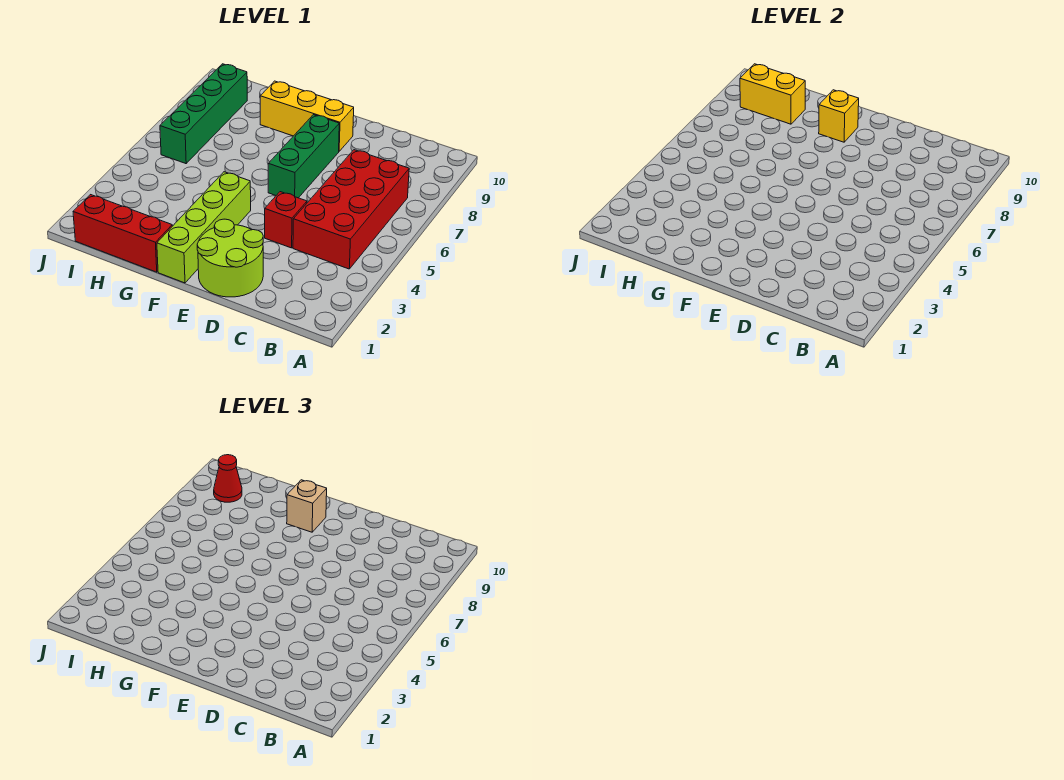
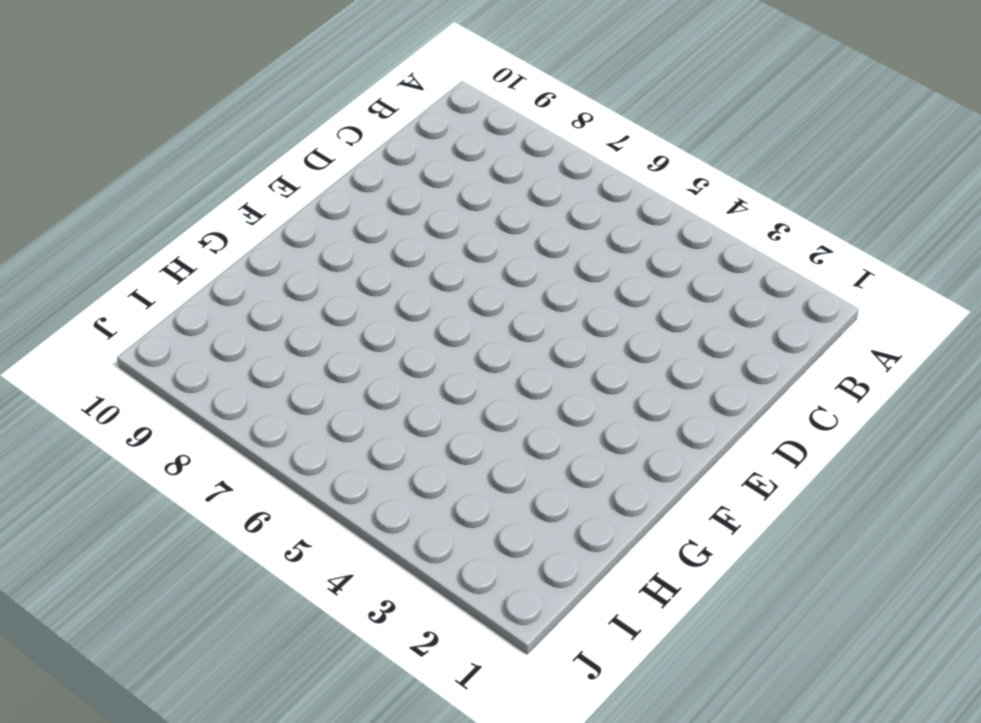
none -> red 2x4 brick [293,150,409,269]
none -> lime 2x2 round brick [197,219,263,297]
none -> red 1x1 brick [265,192,307,248]

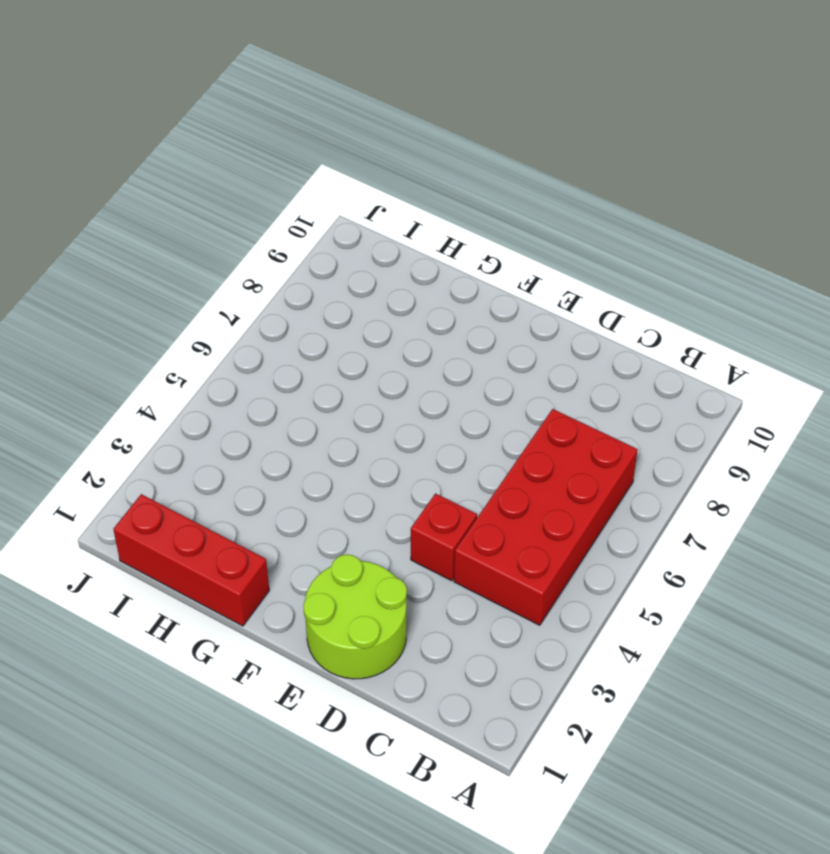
none -> green 1x3 brick [268,115,339,198]
none -> yellow 1x3 brick [260,81,354,151]
none -> lime 1x4 brick [157,172,251,283]

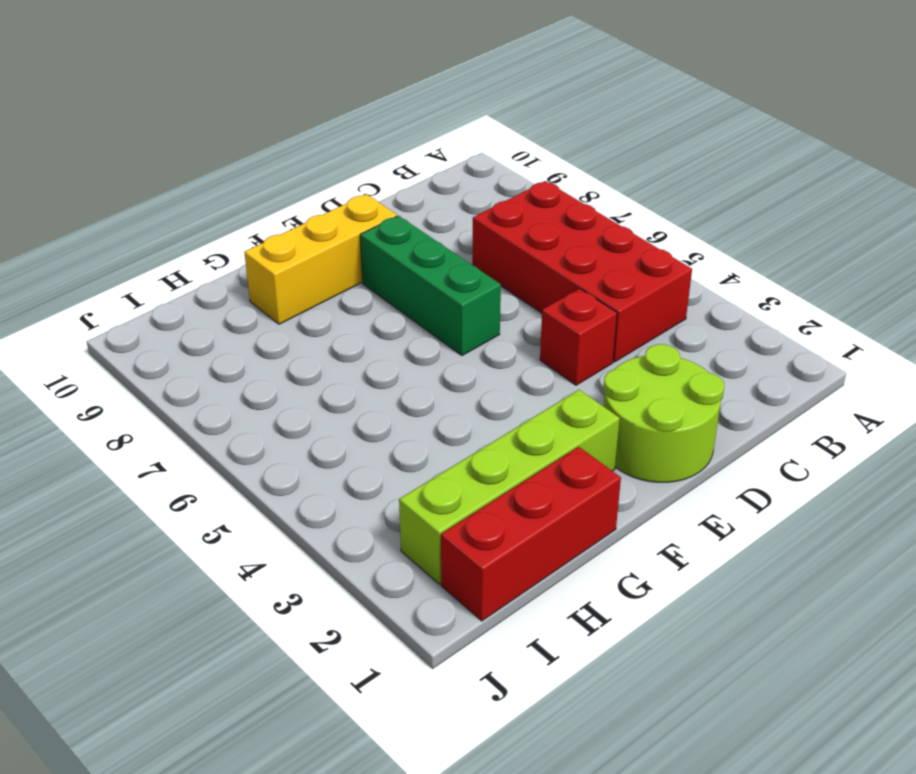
lime 1x4 brick [399,390,620,584] -> lime 1x4 brick turned to [157,172,251,283]
none -> green 1x4 brick [160,64,247,164]
none -> yellow 1x1 brick [819,90,859,142]
none -> yellow 1x2 brick [740,64,805,124]

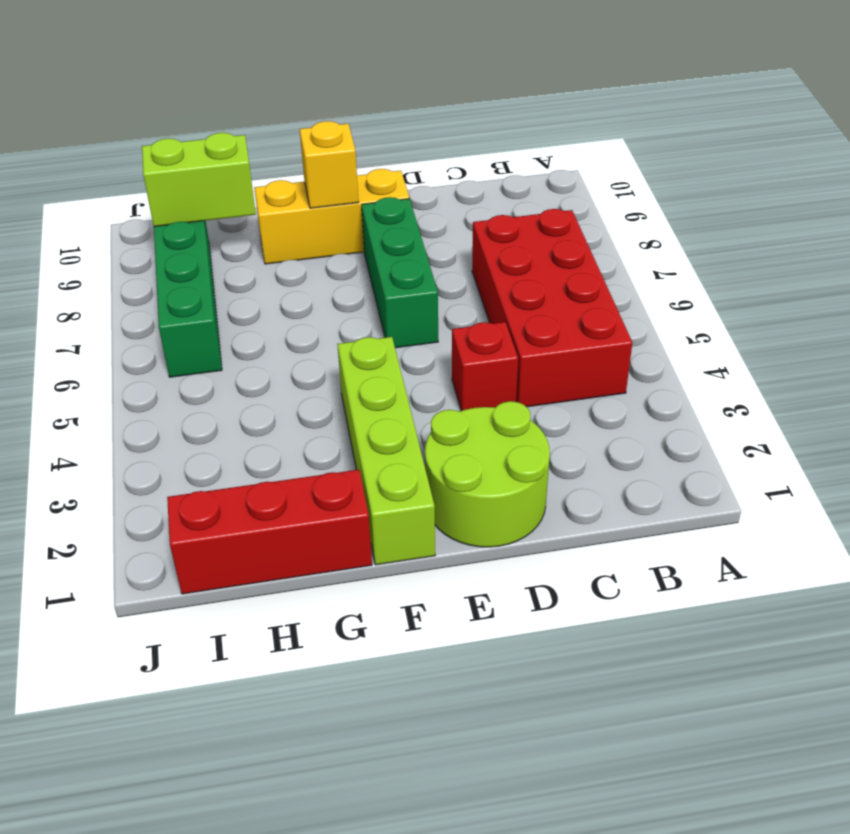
lime 1x2 brick [142,133,256,227] -> yellow 1x2 brick [740,64,805,124]
none -> tan 1x1 brick [287,480,327,532]
none -> red 1x1 cone [214,455,242,502]

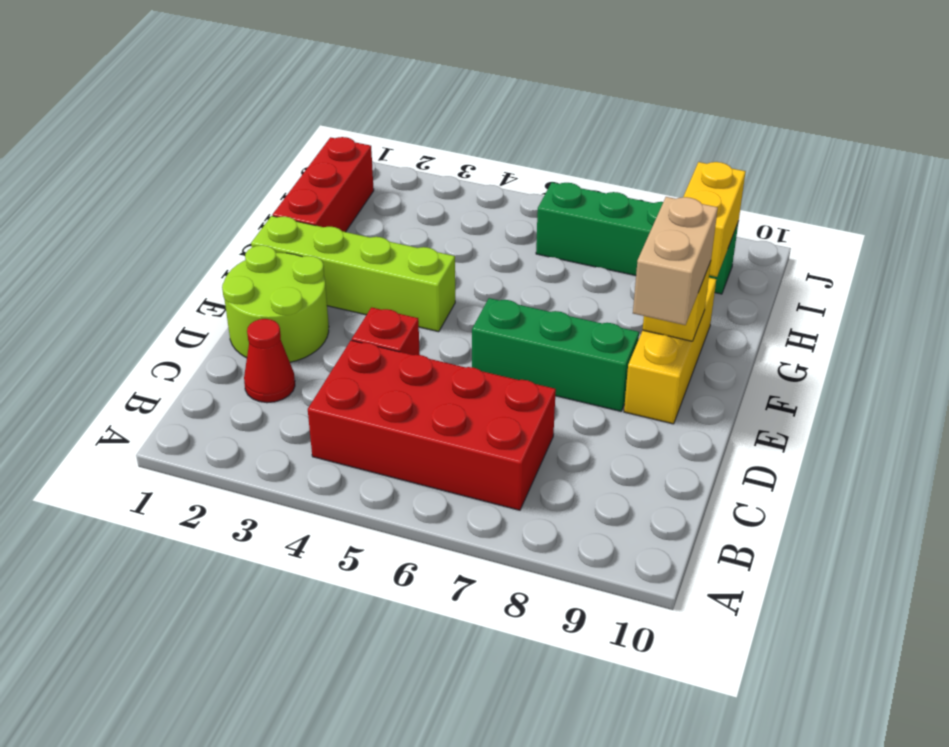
red 1x1 cone [244,319,295,403] -> red 1x1 cone moved to [214,455,242,502]
tan 1x2 brick [633,197,718,325] -> tan 1x1 brick [287,480,327,532]

